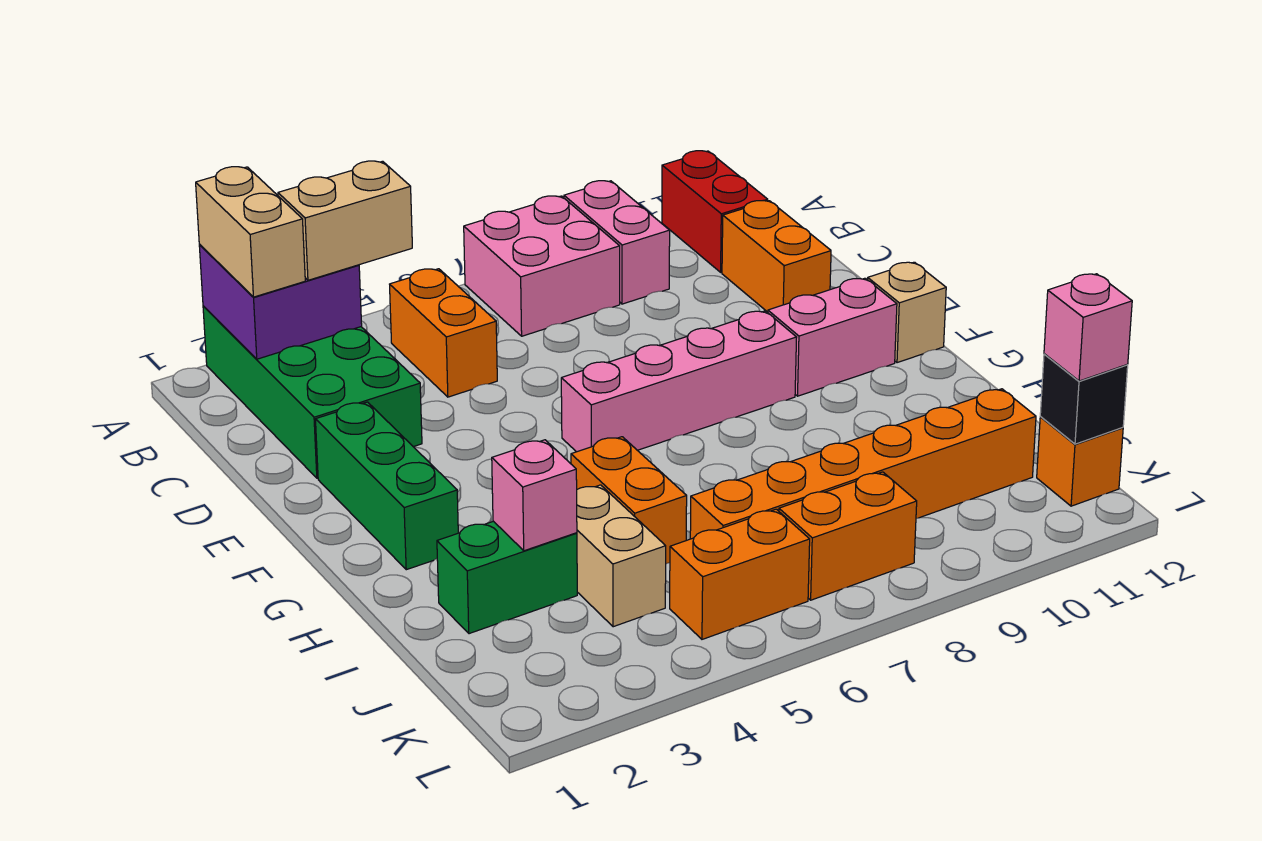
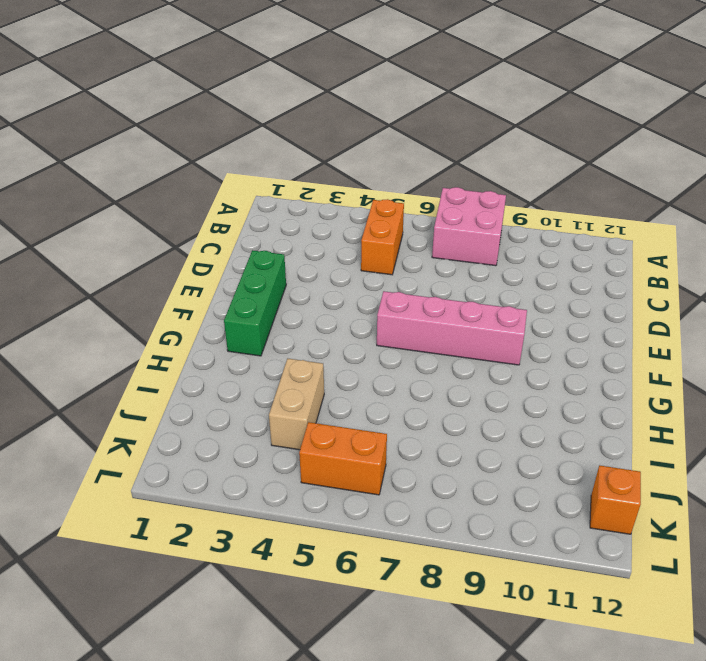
none -> green 2x4 brick [203,306,422,478]
none -> pink 1x2 brick [564,181,670,304]
none -> red 1x2 brick [662,151,768,272]

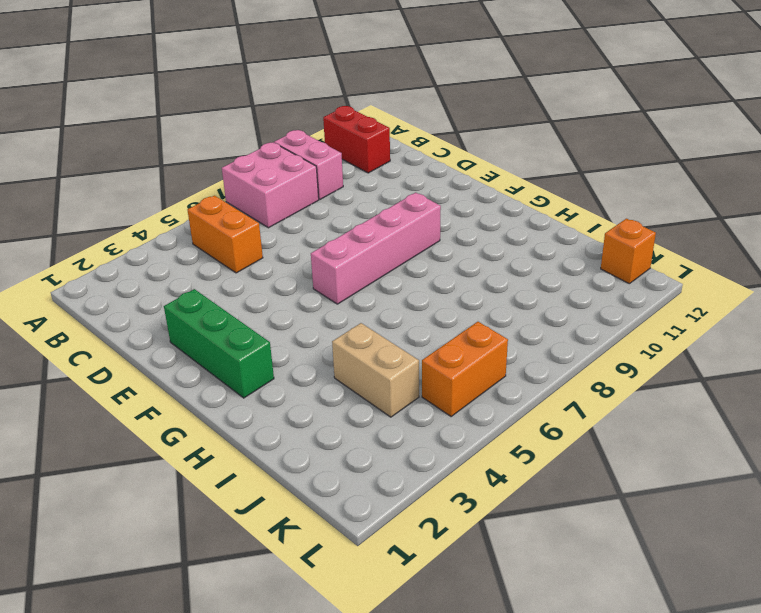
none -> green 2x4 brick [203,306,422,478]
none -> orange 1x2 brick [722,201,831,312]
none -> pink 1x2 brick [768,278,897,396]

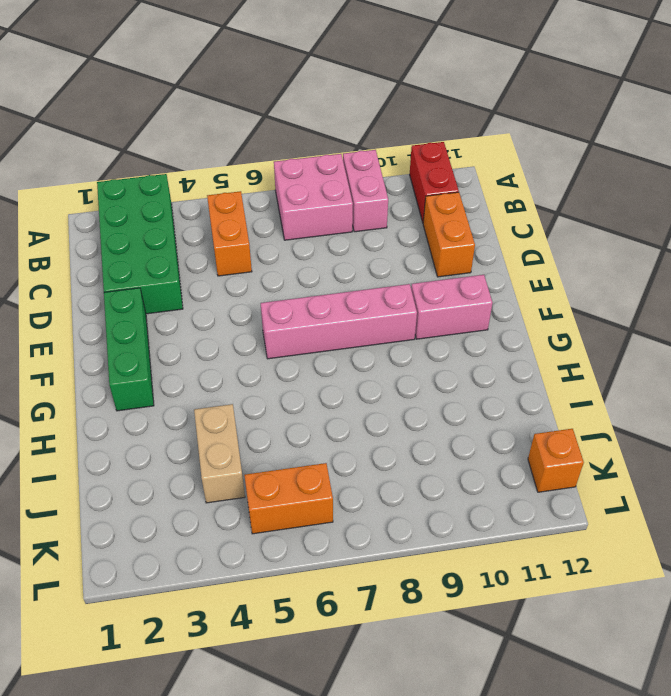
none -> tan 1x1 brick [868,262,946,363]
none -> orange 1x2 brick [571,437,687,564]
none -> green 1x2 brick [437,521,577,634]

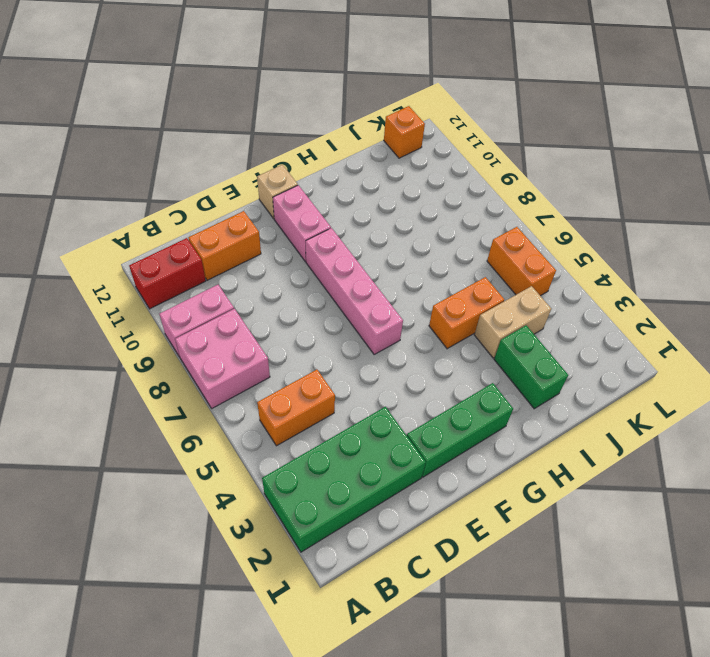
none -> orange 1x6 brick [690,389,1036,539]
none -> orange 1x2 brick [779,472,917,600]
none -> purple 2x2 brick [199,245,362,359]

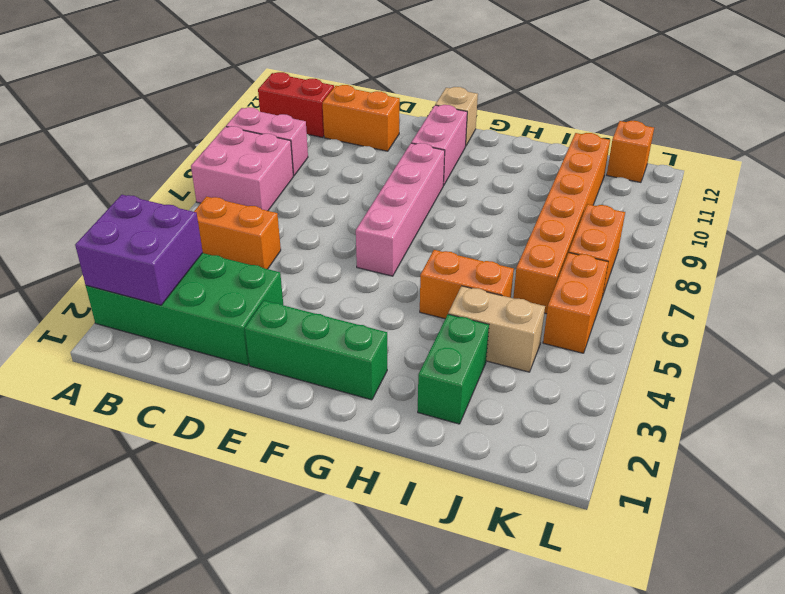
none -> pink 1x1 brick [492,440,577,551]
none -> black 1x1 brick [1040,354,1128,444]
none -> tan 1x2 brick [196,167,305,297]

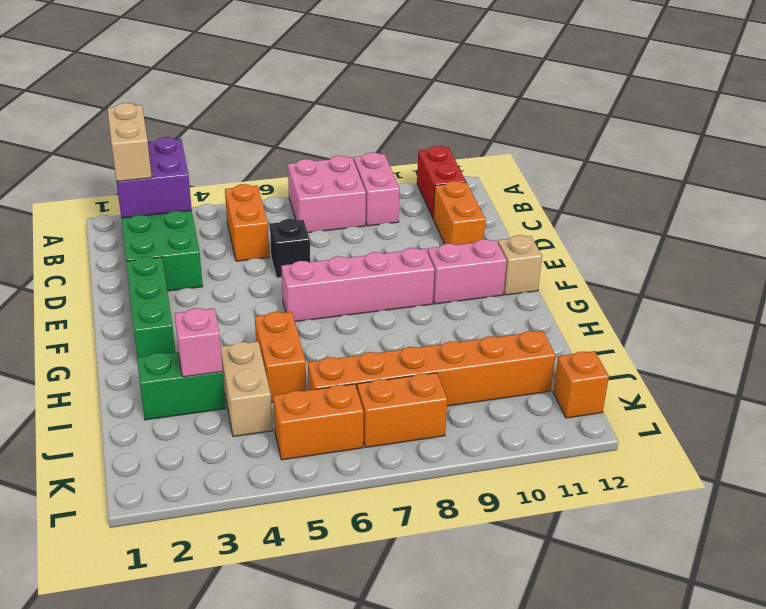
black 1x1 brick [270,219,310,278] -> black 1x1 brick moved to [1040,354,1128,444]
none -> tan 1x2 brick [278,161,412,280]
none -> pink 1x1 brick [1044,274,1132,381]

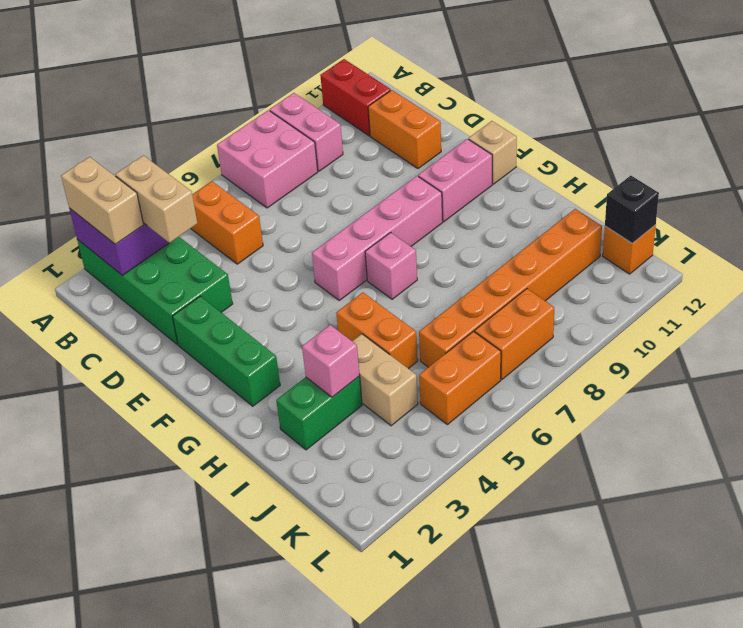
tan 1x2 brick [115,155,197,243] -> tan 1x2 brick turned to [278,161,412,280]
pink 1x1 brick [365,232,417,299] -> pink 1x1 brick moved to [1044,274,1132,381]

